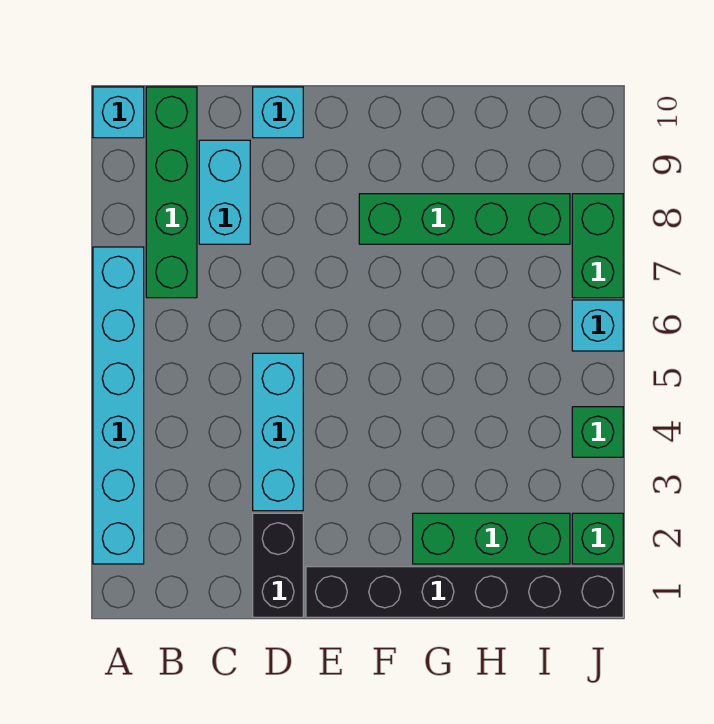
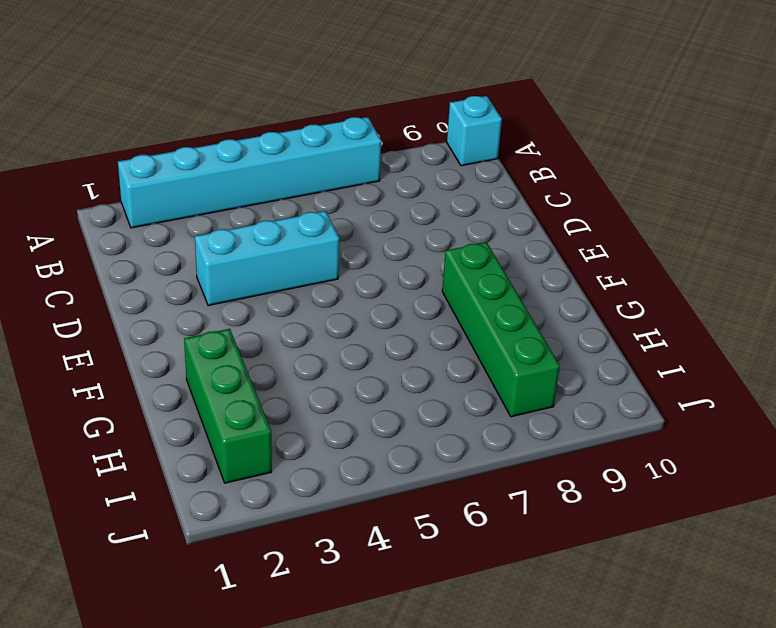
none -> green 1x4 brick [146,87,197,298]
none -> cyan 1x2 brick [199,140,250,244]
none -> black 1x2 brick [253,513,303,617]

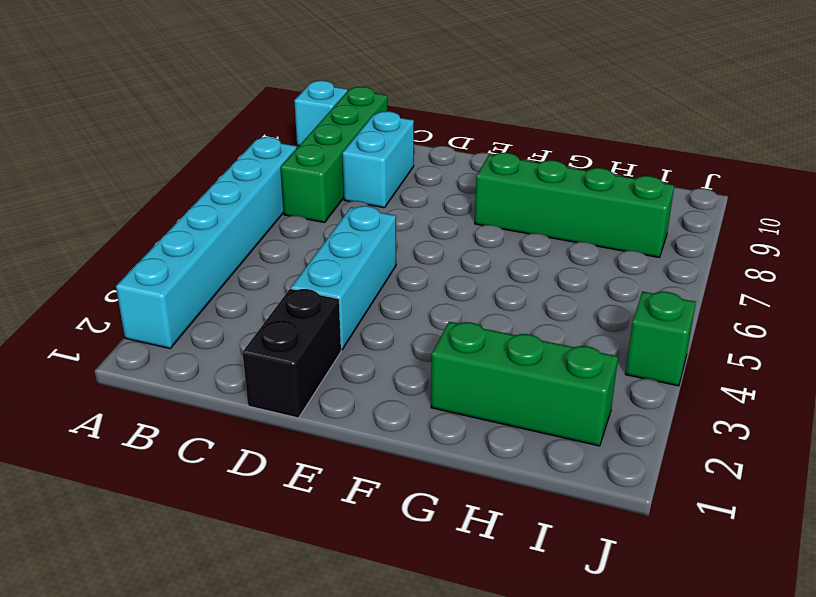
none -> cyan 1x1 brick [253,87,303,138]
none -> black 1x6 brick [306,567,623,617]
none -> green 1x1 brick [572,513,623,564]

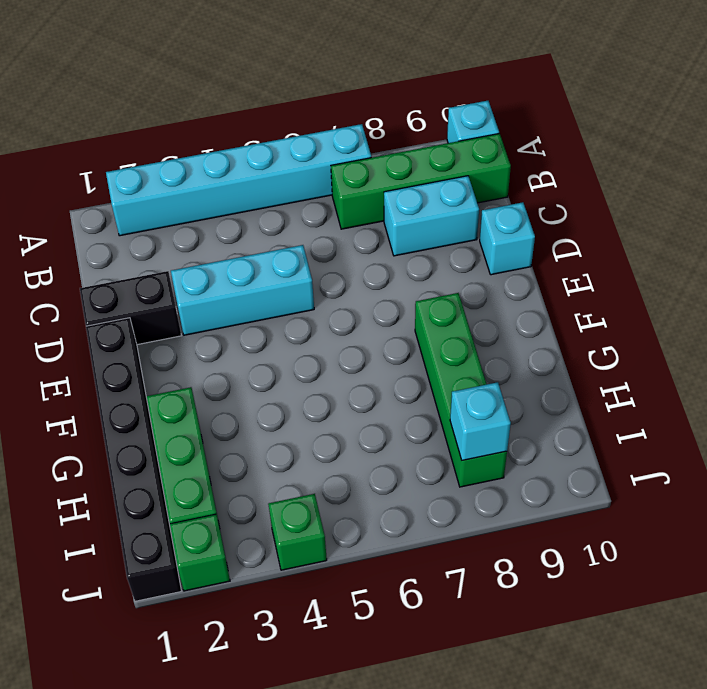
cyan 1x1 brick [450,382,511,460] -> cyan 1x1 brick moved to [572,300,623,351]
none -> green 1x2 brick [572,194,623,298]

